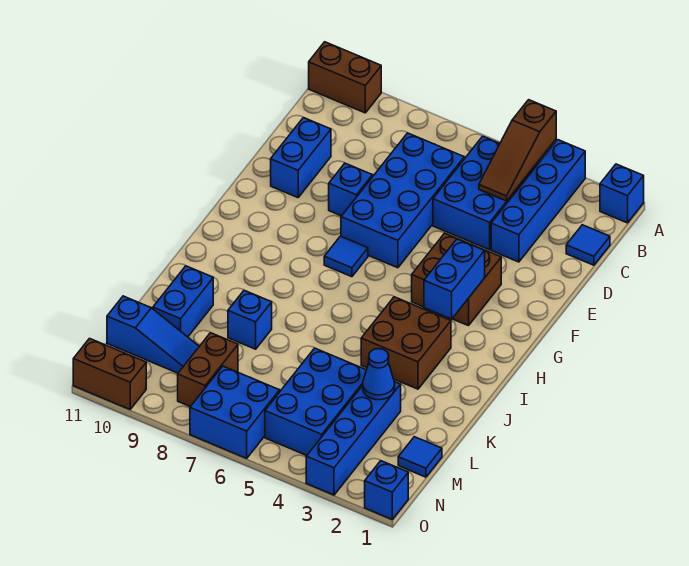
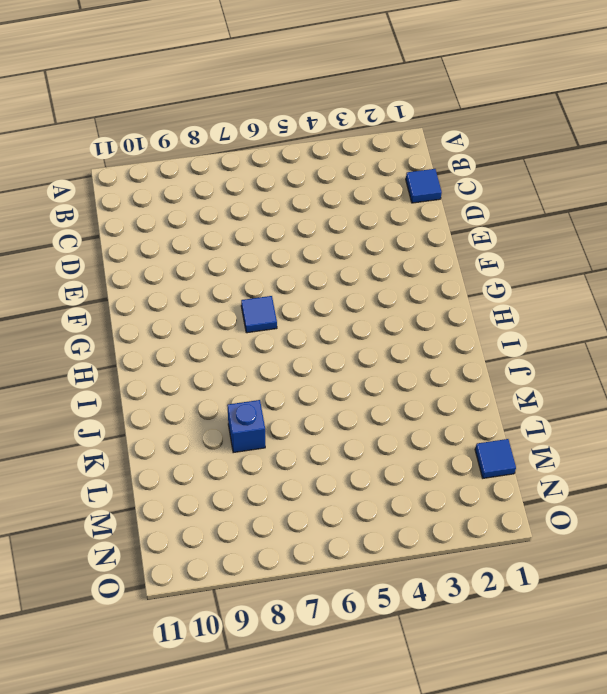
none -> blue 1x1 brick [600,164,644,223]
none -> blue 1x4 brick [491,140,585,262]
none -> brown 1x2 brick [309,42,381,113]

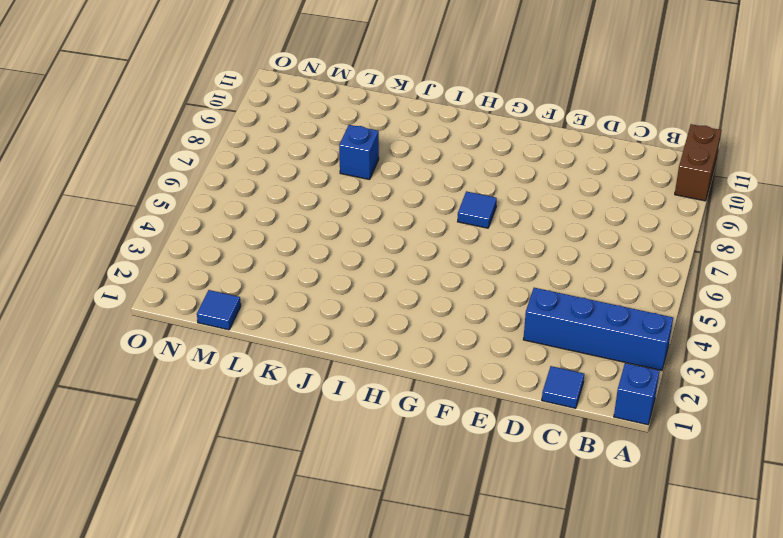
none -> blue 2x3 brick [433,136,539,250]
none -> blue 2x4 brick [341,133,464,268]
none -> blue 1x2 brick [271,118,331,198]

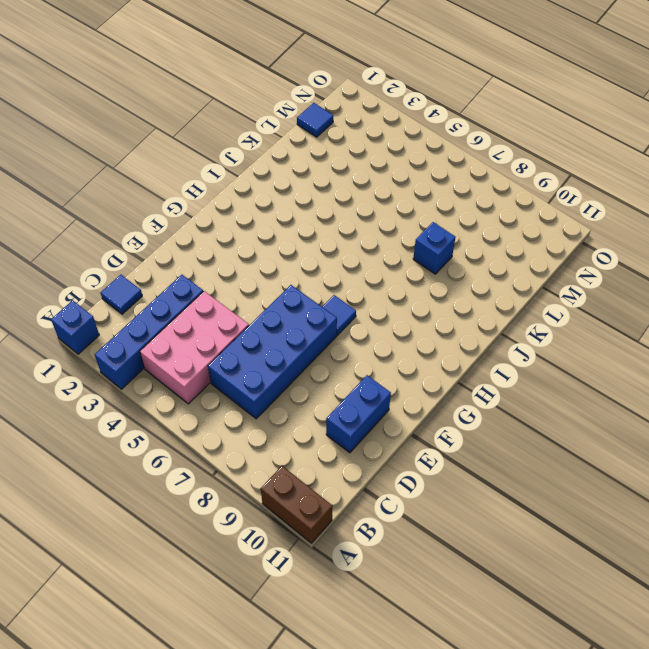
pink 2x3 brick [140,291,249,404] -> blue 2x3 brick [433,136,539,250]
none -> blue 1x1 brick [329,163,373,216]
none -> brown 2x2 brick [412,233,501,326]
none -> brown 2x2 brick [361,297,451,389]

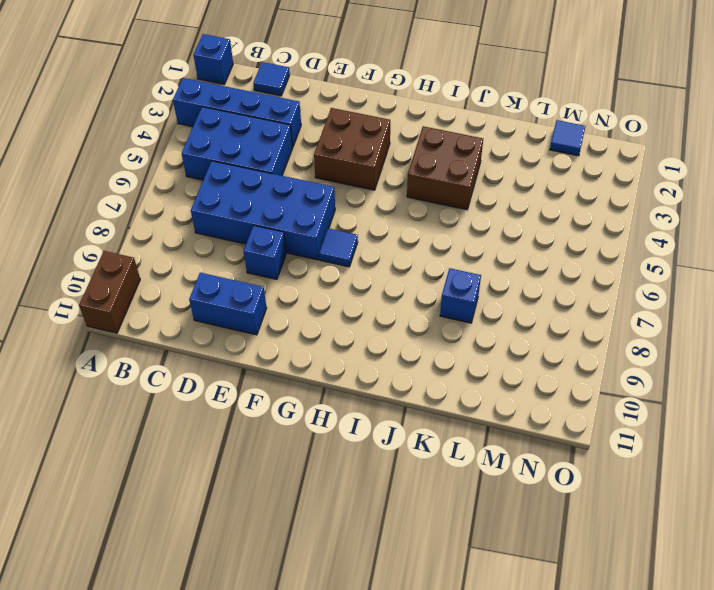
none -> blue 1x2 brick [153,266,213,337]
none -> blue 1x4 brick [306,382,401,495]
none -> blue 2x3 brick [265,348,366,455]

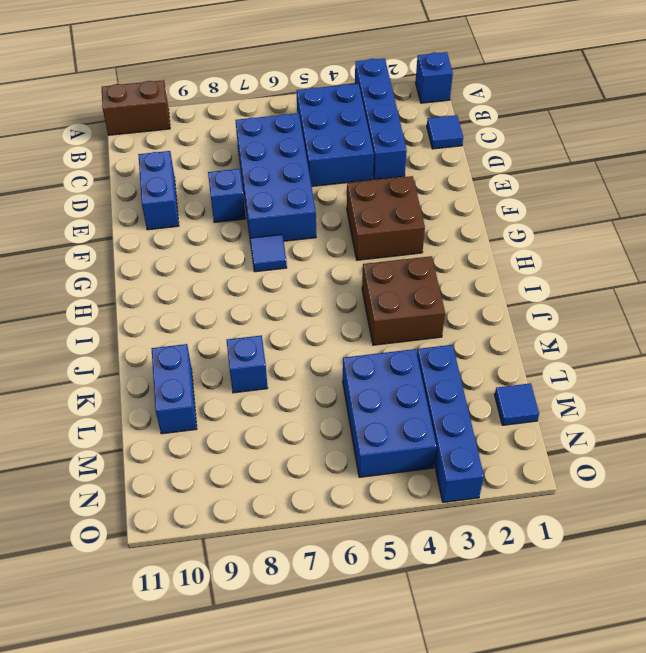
none -> brown 1x2 brick [178,333,238,407]
none -> blue 1x3 slope [107,296,199,373]
none -> blue 2x2 brick [190,366,280,458]

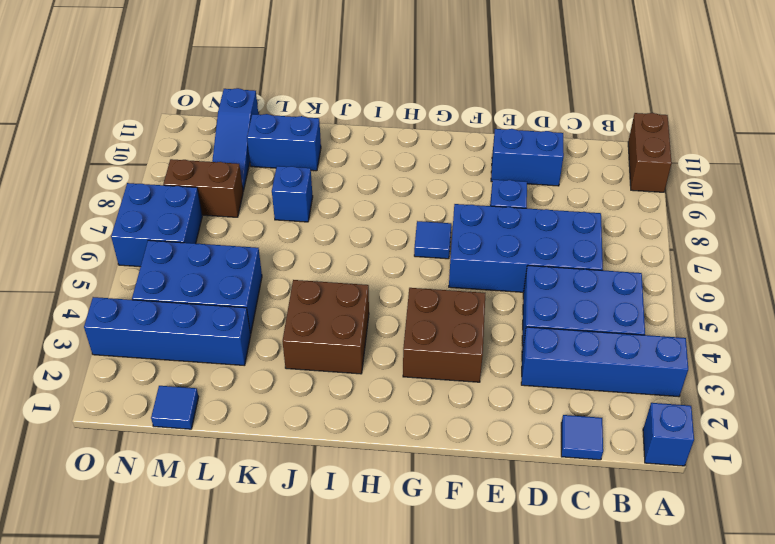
none -> blue 1x1 brick [365,461,408,519]
none -> brown 1x2 brick [73,338,146,409]
none -> brown 1x3 slope [479,100,556,201]

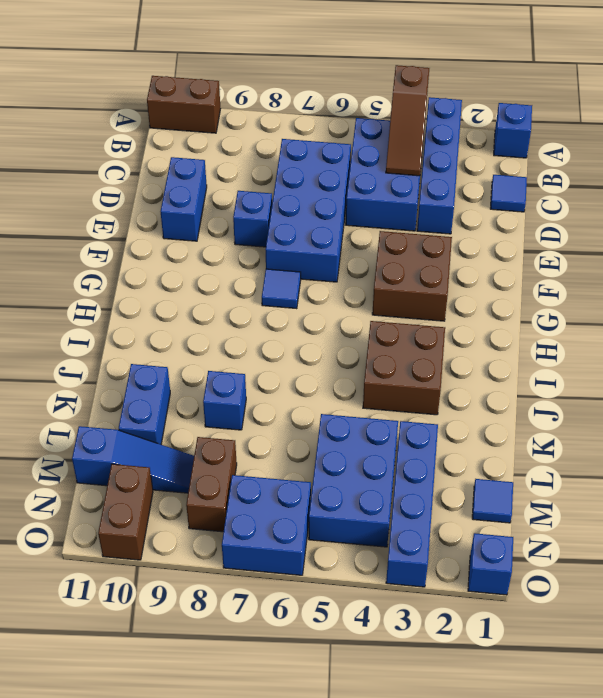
brown 1x2 brick [98,464,153,560] -> brown 1x2 brick turned to [73,338,146,409]
none -> blue 1x2 brick [424,239,485,319]
none -> blue 1x1 cone [363,349,395,400]

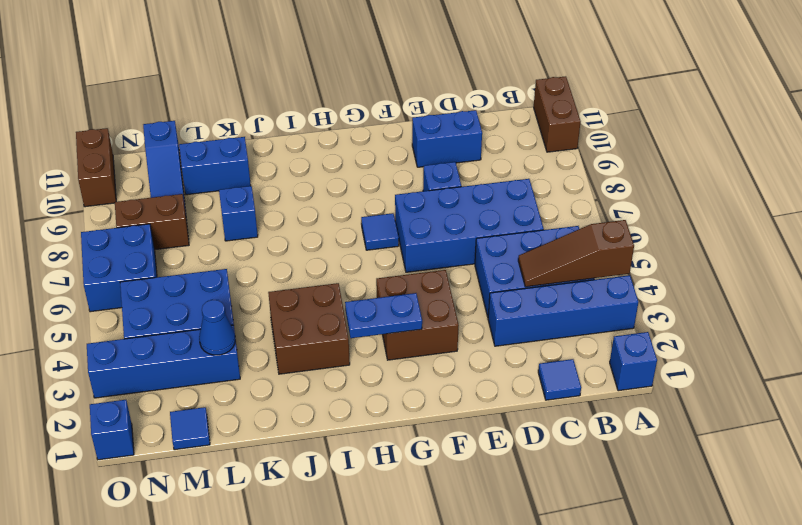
blue 1x2 plate [345,293,422,338] -> blue 1x2 brick [424,239,485,319]

